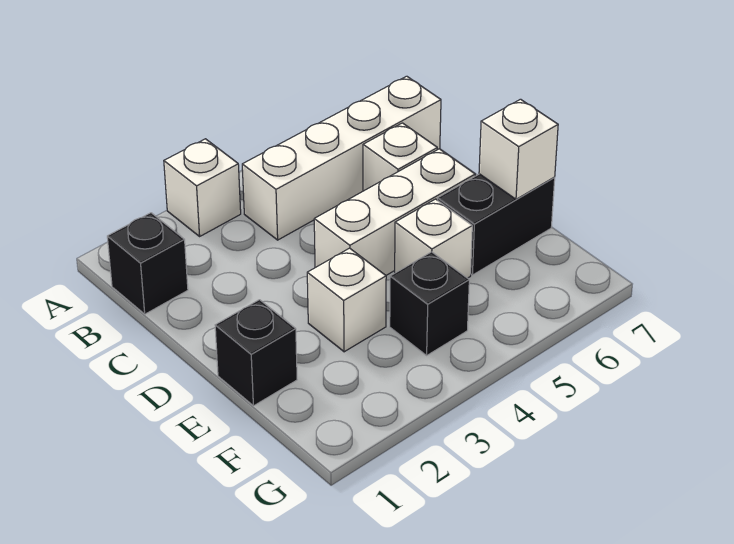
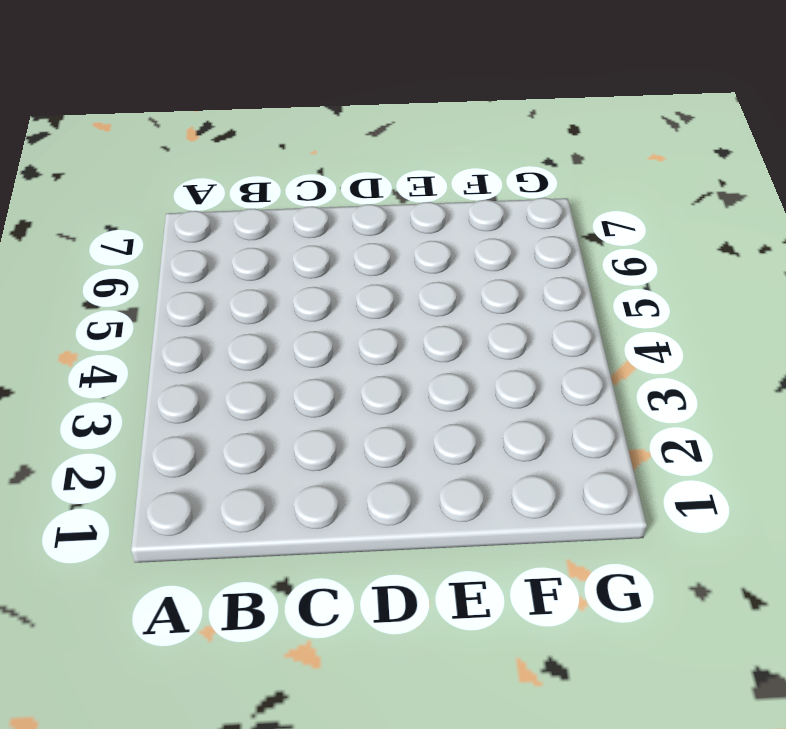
none -> white 1x1 brick [164,139,241,236]
none -> black 1x1 brick [107,213,188,314]

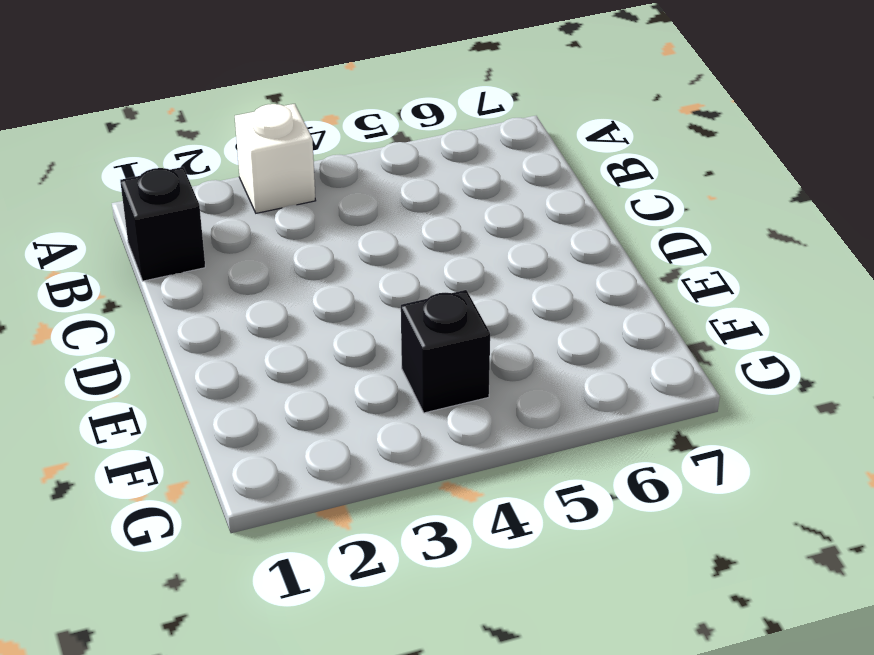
none -> white 1x4 brick [242,76,441,240]
none -> white 1x1 brick [363,123,437,191]

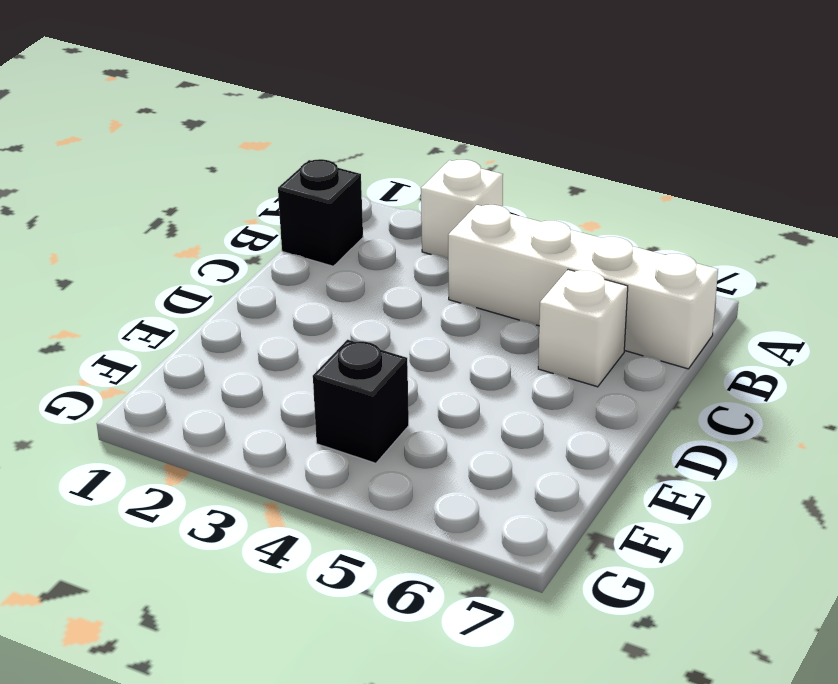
none -> white 1x3 brick [314,149,475,275]
none -> black 1x1 brick [215,300,297,406]

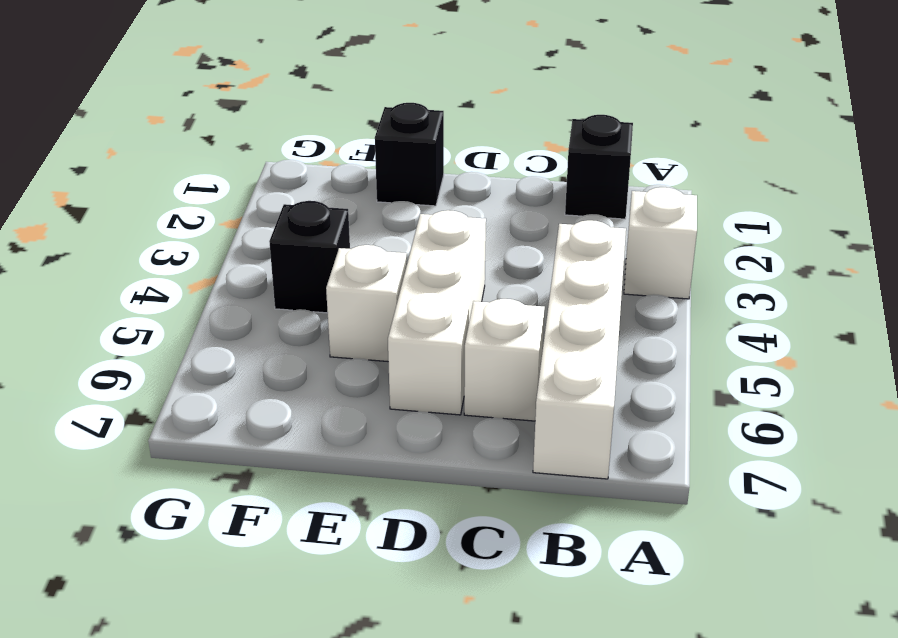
none -> white 1x1 brick [307,248,386,352]
none -> black 1x2 brick [438,174,555,275]

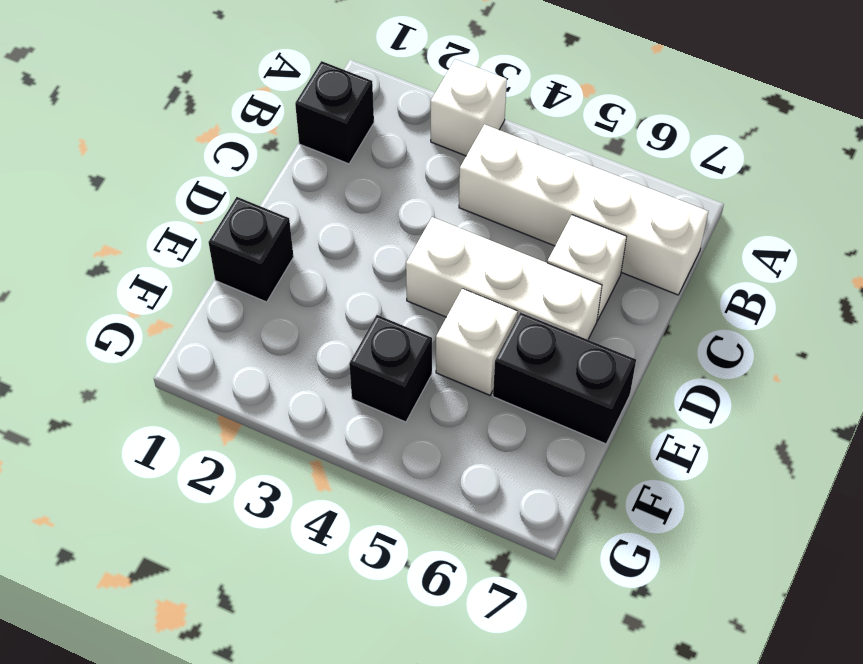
none -> white 1x1 brick [307,248,386,352]
none -> white 1x1 brick [479,99,558,199]

